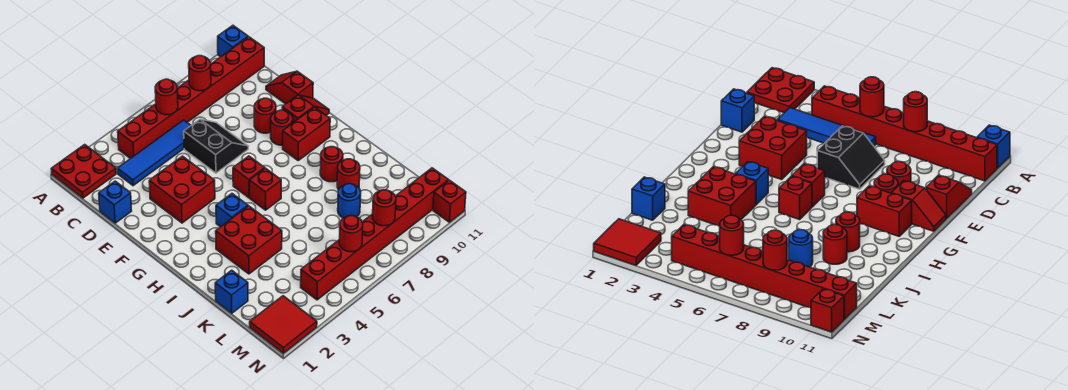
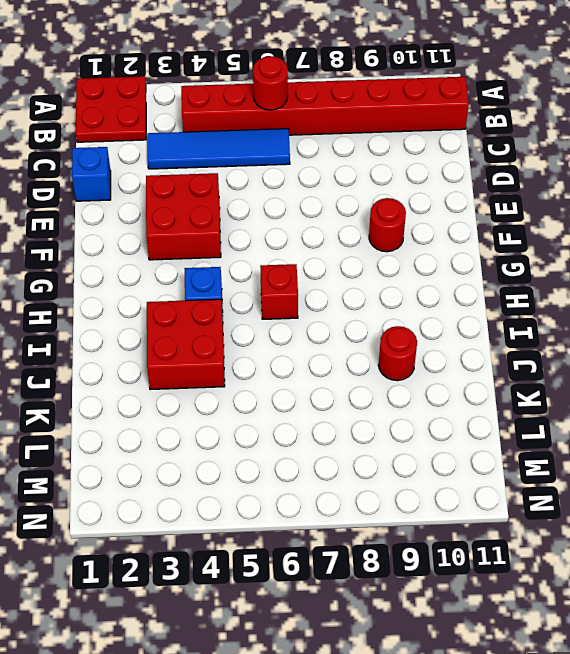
none -> blue 1x1 brick [218,26,248,57]
none -> black 2x2 slope [184,119,248,173]
none -> red 1x2 slope [266,71,313,104]

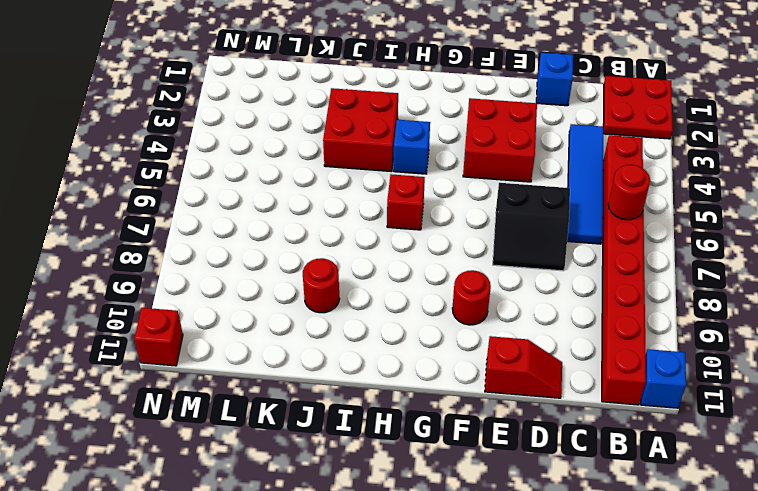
none -> red 1x1 round brick [254,98,276,133]
none -> red 1x2 slope [282,95,329,123]
none -> red 1x1 brick [233,156,265,198]

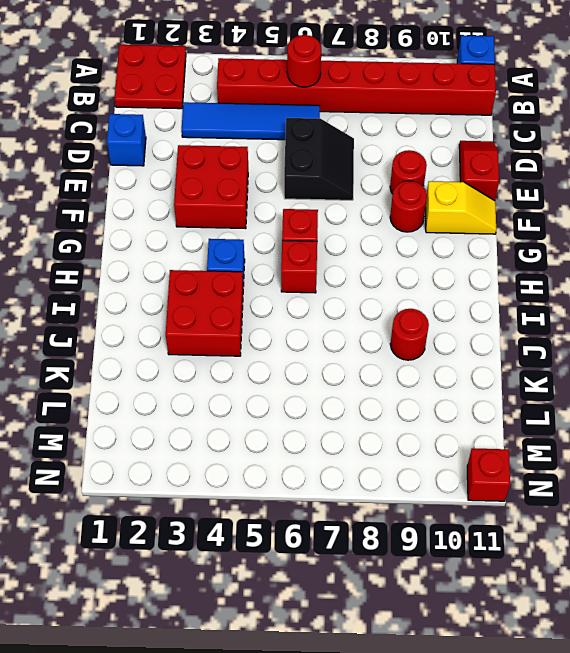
yellow 1x2 slope [426,181,496,234] -> red 1x2 slope [282,95,329,123]
none -> red 1x2 brick [283,107,330,160]
none -> red 1x1 round brick [320,147,343,182]
none -> blue 1x1 brick [215,270,248,313]

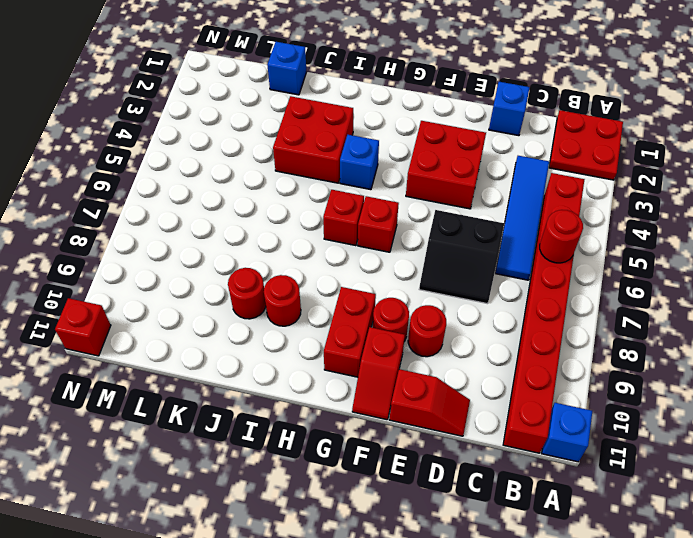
none -> blue 1x1 round brick [338,184,361,218]
none -> red 2x2 tile [250,296,317,353]
none -> red 1x8 brick [301,168,448,300]

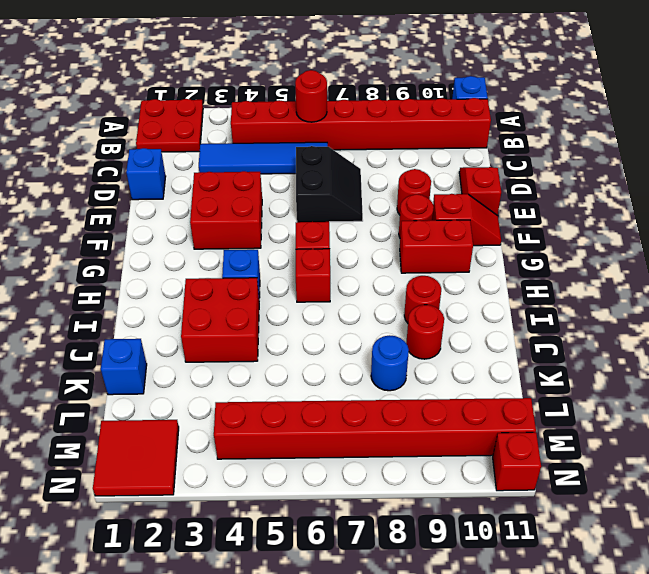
none -> red 1x1 round brick [189,56,211,91]
none -> red 1x1 round brick [339,216,363,252]
none -> red 1x1 round brick [373,190,396,226]

